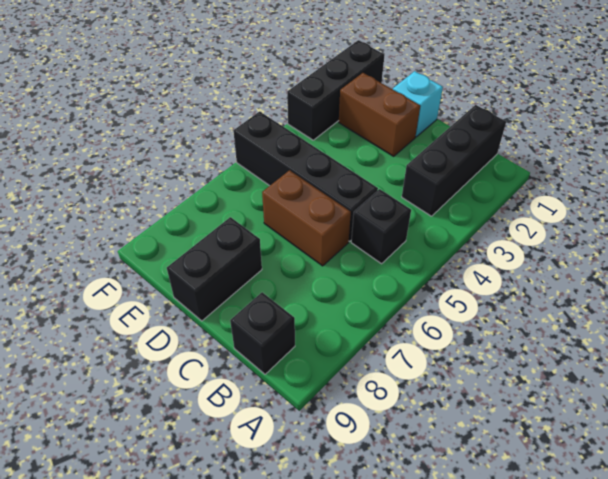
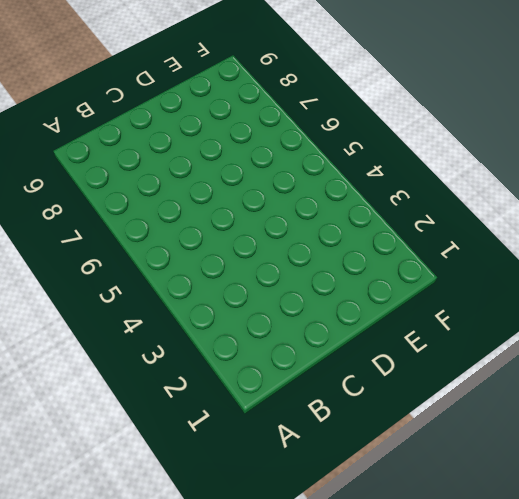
none -> black 1x3 brick [402,105,506,216]
none -> black 1x1 brick [351,189,411,264]

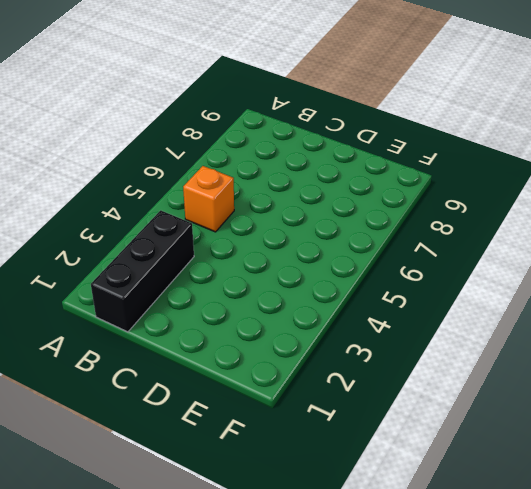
orange 1x1 brick [183,166,234,232] -> black 1x1 brick [351,189,411,264]
none -> black 1x1 brick [230,292,295,374]
none -> black 1x4 brick [233,111,378,241]

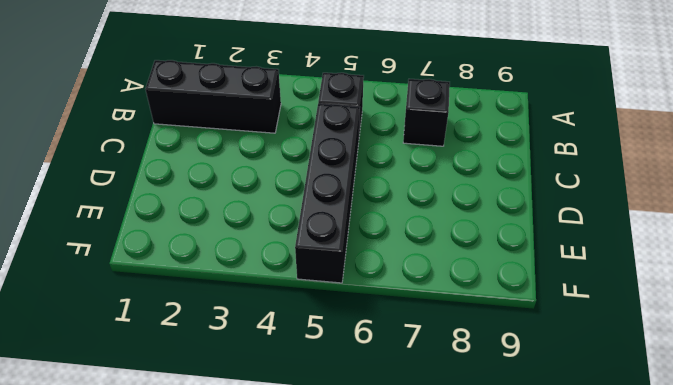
black 1x1 brick [403,79,450,146] -> black 1x1 brick moved to [230,292,295,374]
none -> brown 1x2 brick [262,170,351,266]
none -> cyan 1x1 brick [393,71,443,137]

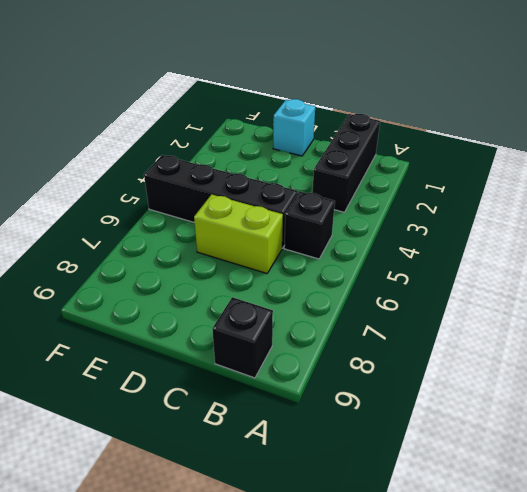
lime 1x2 brick [194,194,283,273] -> brown 1x2 brick [262,170,351,266]
none -> brown 1x2 brick [339,73,420,156]
none -> black 1x2 brick [167,217,262,321]

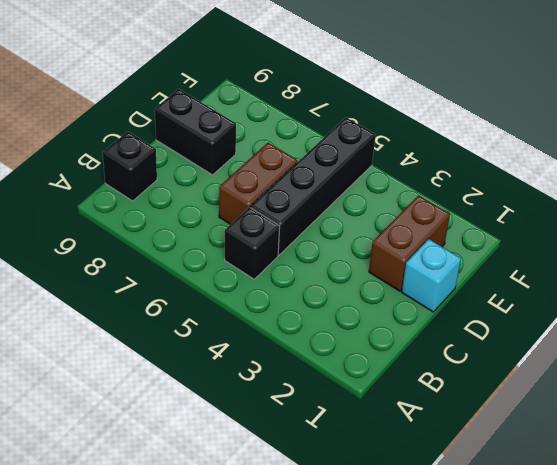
none -> black 1x3 brick [402,105,506,216]
none -> black 1x3 brick [287,40,385,140]

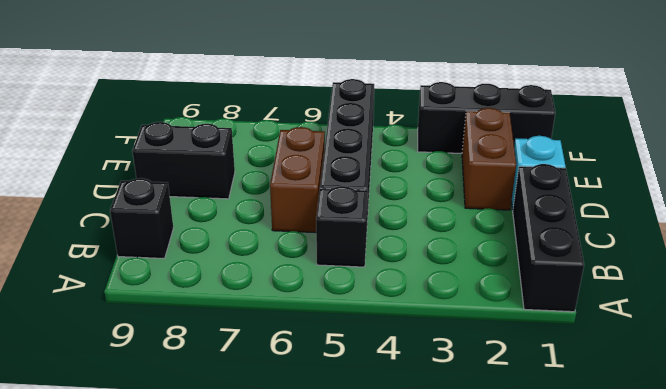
black 1x3 brick [513,164,584,312] -> black 1x3 brick turned to [402,105,506,216]

